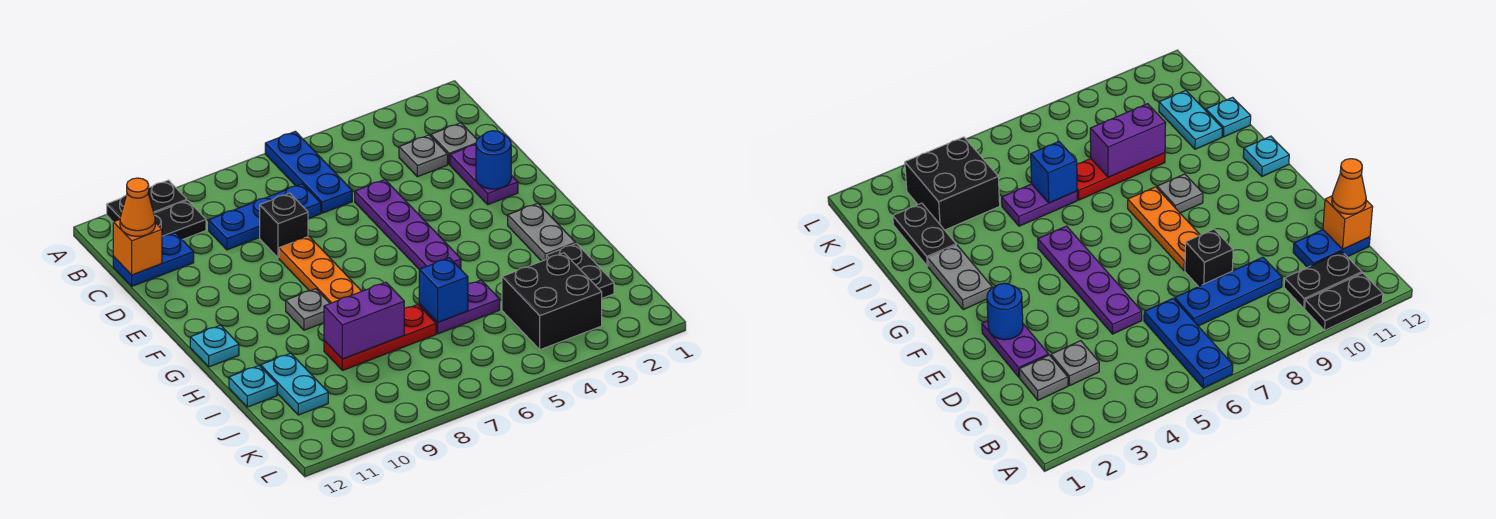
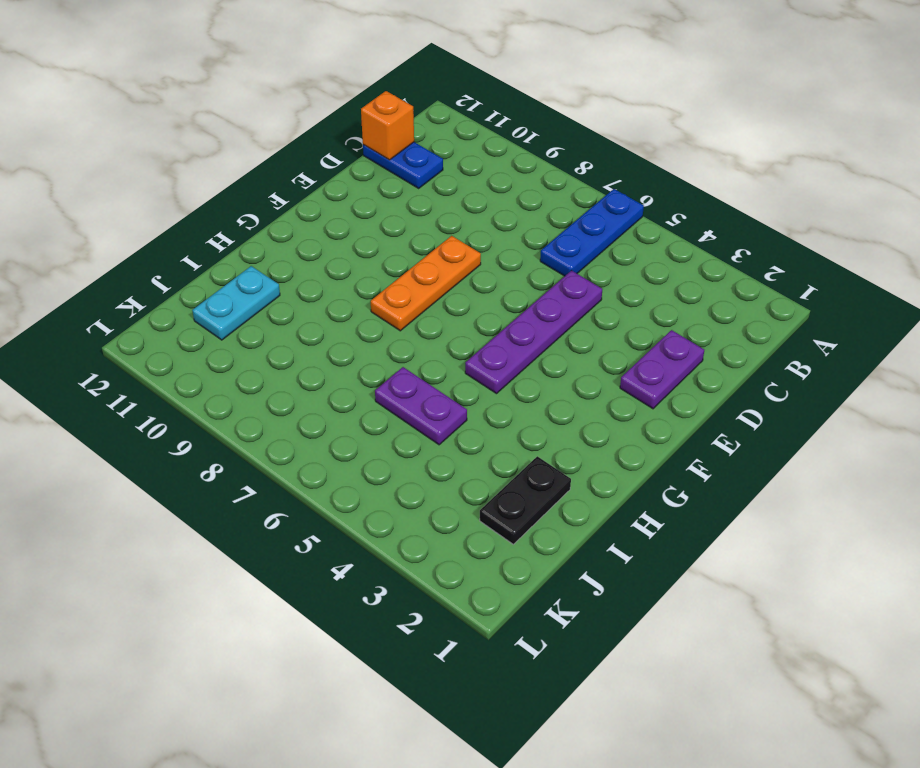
none -> black 1x2 plate [107,180,187,222]
none -> black 1x2 plate [154,200,206,240]
none -> grey 1x1 plate [431,123,477,165]

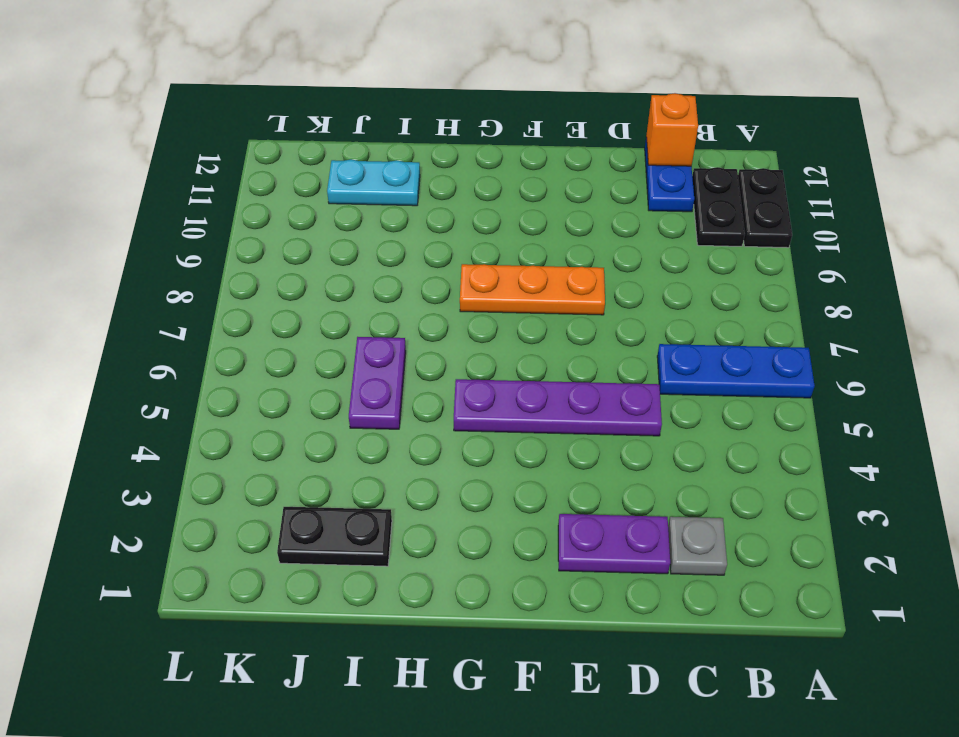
none -> grey 1x1 plate [399,135,448,177]
none -> blue 1x3 plate [209,184,321,250]
none -> black 1x1 brick [260,193,308,258]

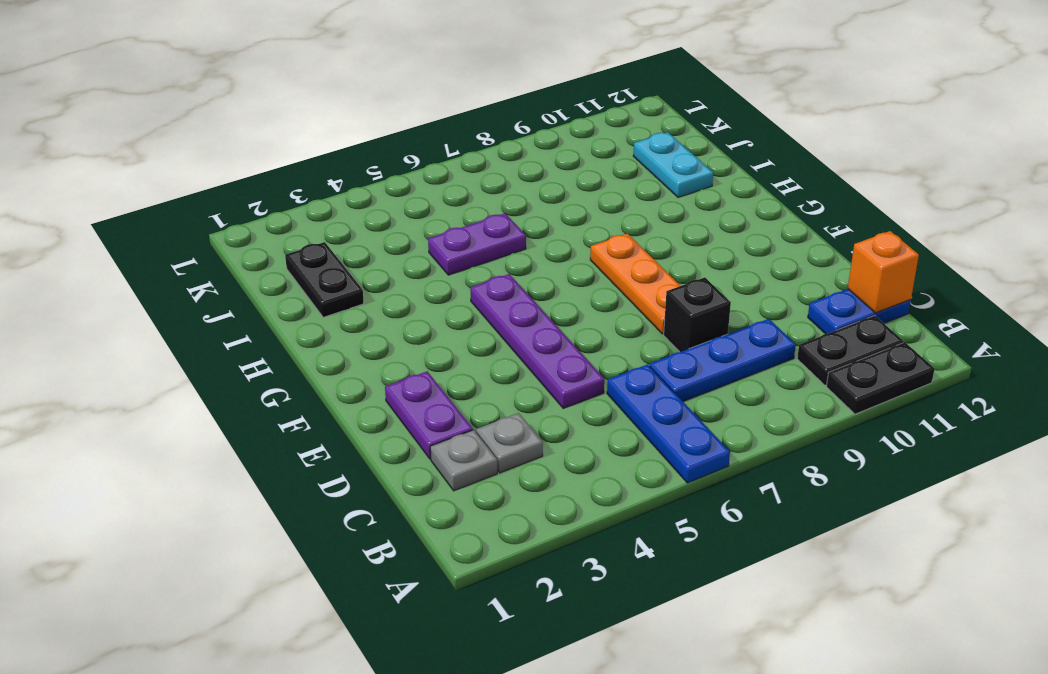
none -> grey 1x2 plate [508,203,576,261]
none -> grey 1x1 plate [286,289,330,330]
none -> cyan 1x1 plate [190,325,239,367]

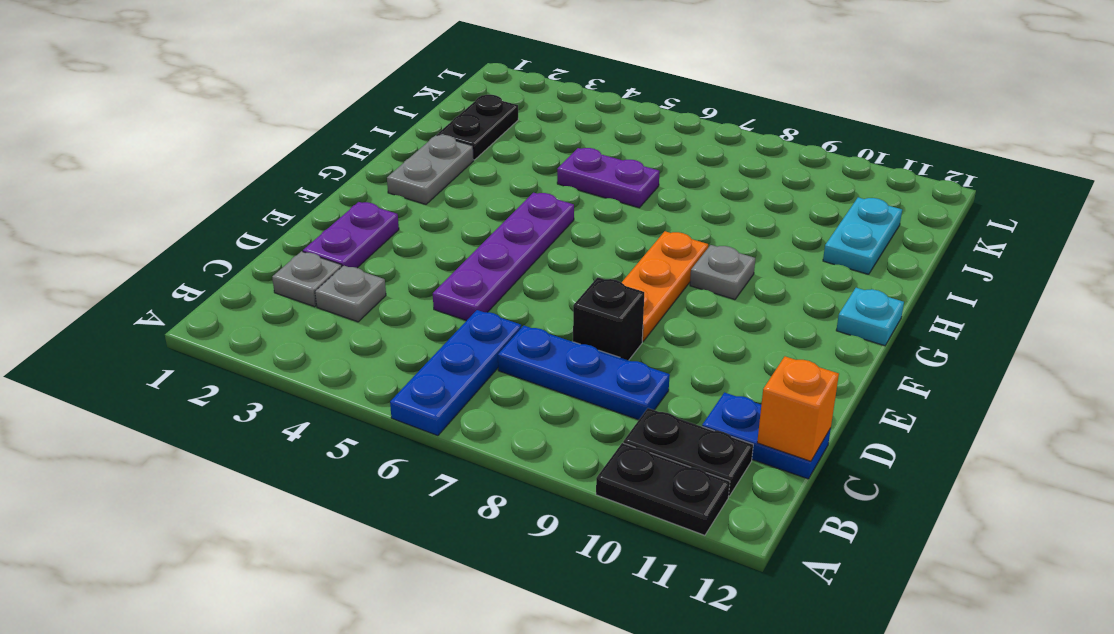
none -> red 1x3 plate [324,305,436,371]
none -> cyan 1x1 plate [229,366,277,407]
none -> black 2x2 brick [502,253,602,350]

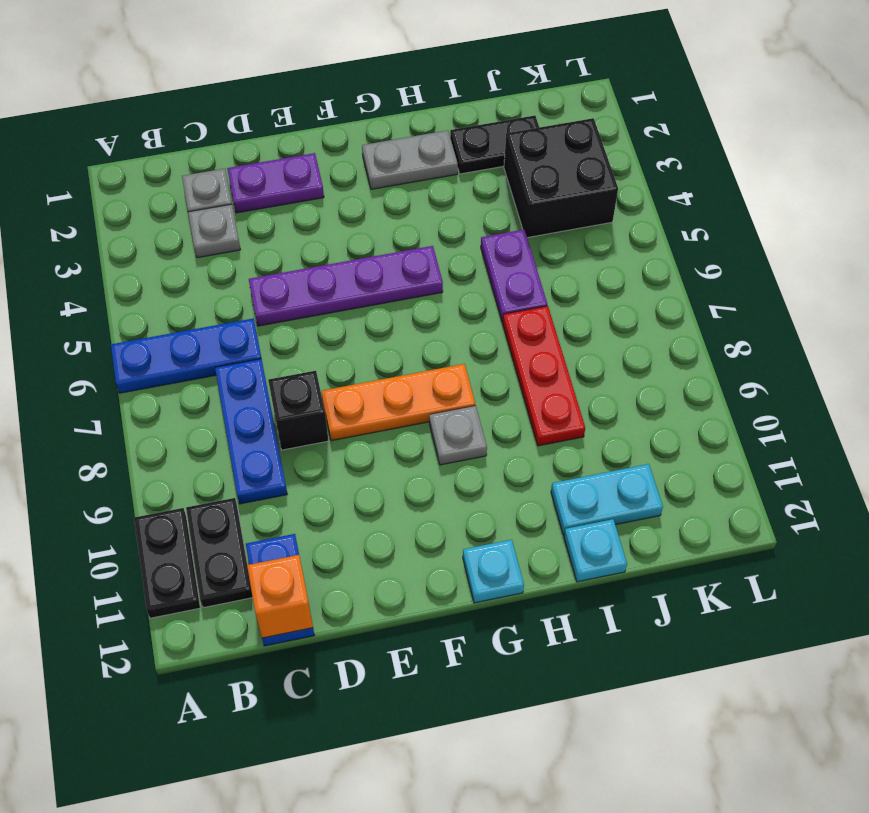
none -> blue 1x1 round brick [476,131,511,189]
none -> blue 1x1 brick [419,258,468,322]
none -> purple 1x2 brick [324,282,404,359]

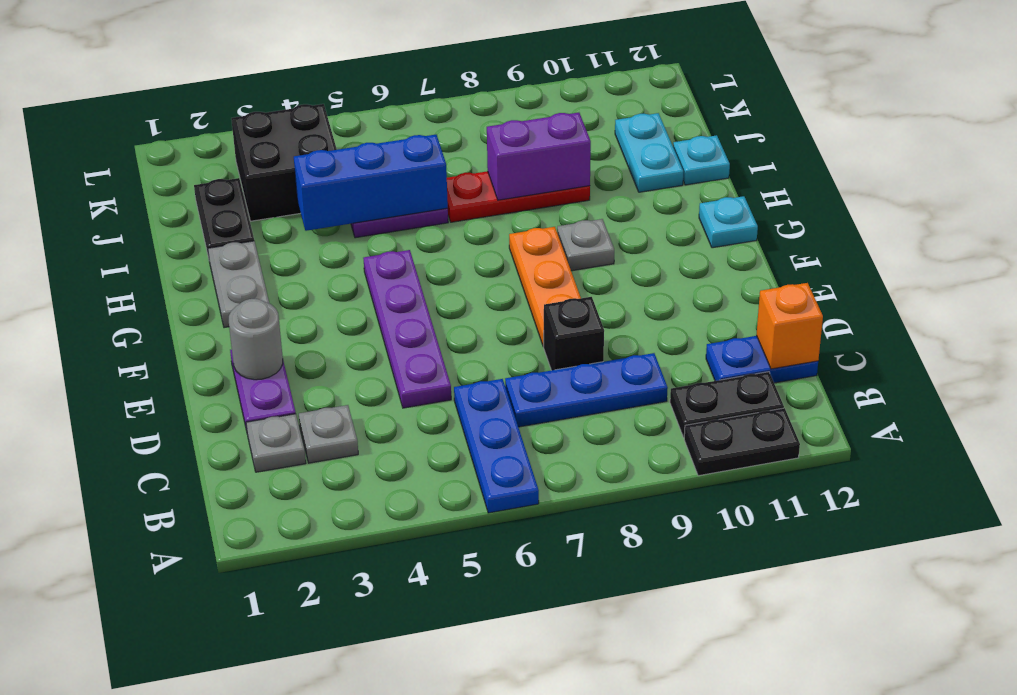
grey 1x1 round brick [229,299,283,380] -> blue 1x1 round brick [476,131,511,189]
blue 1x3 brick [294,135,448,231] -> blue 1x1 brick [419,258,468,322]
none -> orange 1x1 cone [120,178,155,236]

